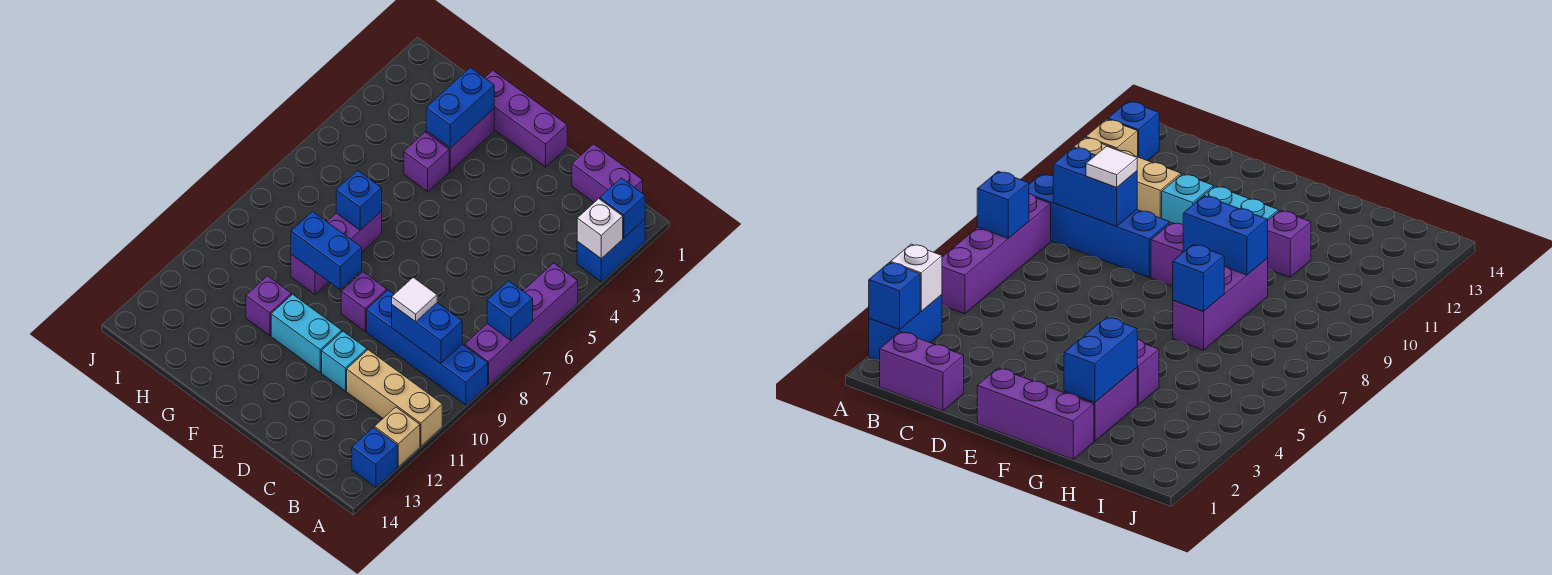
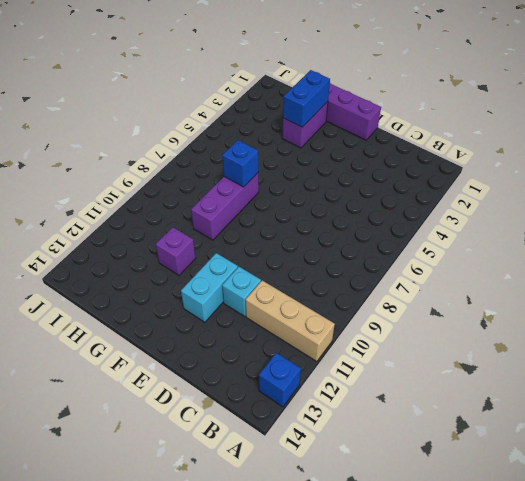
cyan 1x2 brick [181,253,238,322] -> cyan 1x2 brick turned to [271,294,342,372]
none -> blue 1x2 brick [577,219,645,282]
none -> purple 1x4 brick [465,263,578,385]
none -> blue 1x4 brick [367,290,488,405]

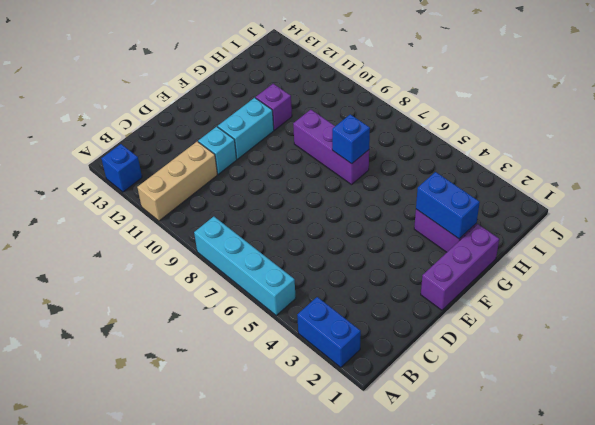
cyan 1x4 brick [194,217,296,315] -> purple 1x4 brick [465,263,578,385]
none -> blue 1x4 brick [367,290,488,405]
none -> tan 1x1 brick [374,407,420,467]
none -> purple 1x2 brick [572,144,643,202]

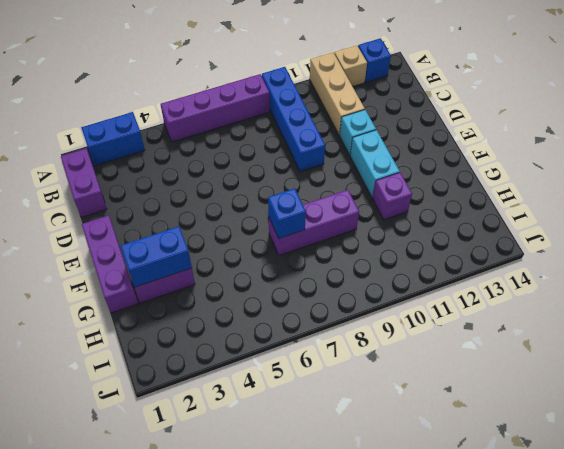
none -> purple 1x1 brick [341,272,387,331]
none -> purple 1x1 brick [404,132,449,192]
none -> blue 1x1 brick [600,178,645,238]

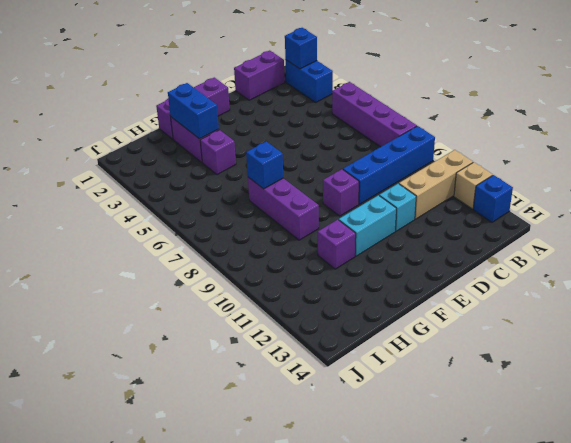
none -> white 1x1 brick [577,199,623,259]
none -> blue 1x1 brick [487,281,533,341]
none -> blue 1x2 brick [392,303,462,363]

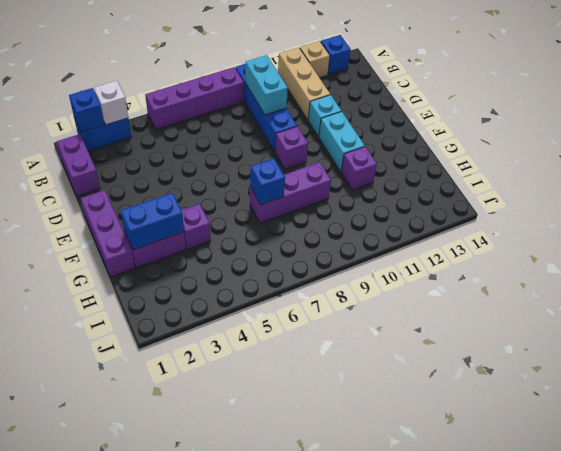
cyan 1x2 brick [245,55,288,115] -> blue 1x2 brick [392,303,462,363]
none -> blue 1x1 brick [487,281,533,341]
none -> blue 1x2 brick [291,211,362,290]
none -> white 1x1 tile [392,277,437,322]

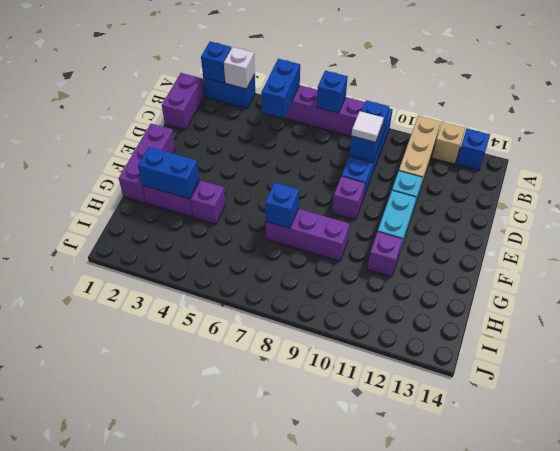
blue 1x2 brick [261,59,300,118] -> blue 1x2 brick moved to [291,211,362,290]

